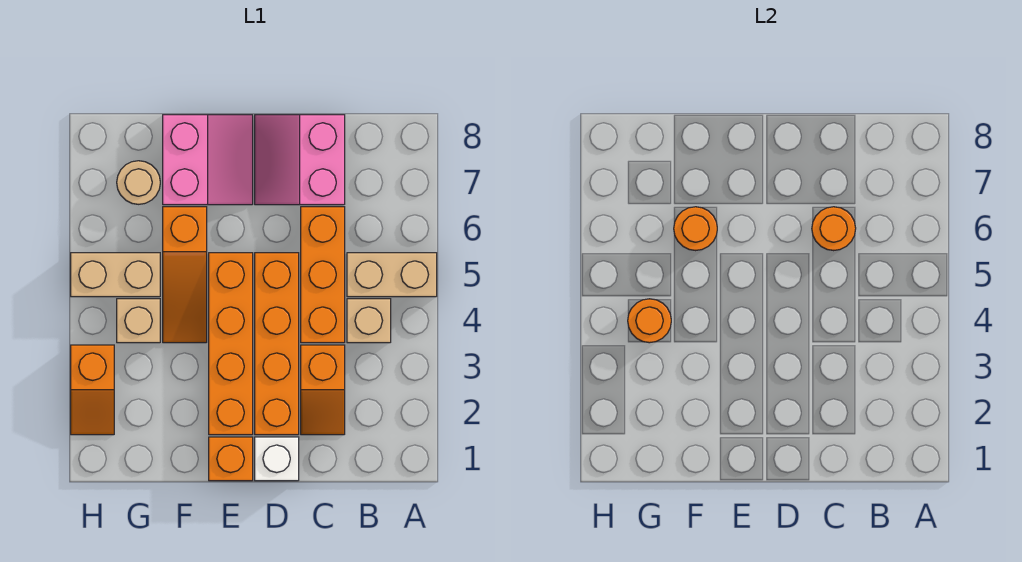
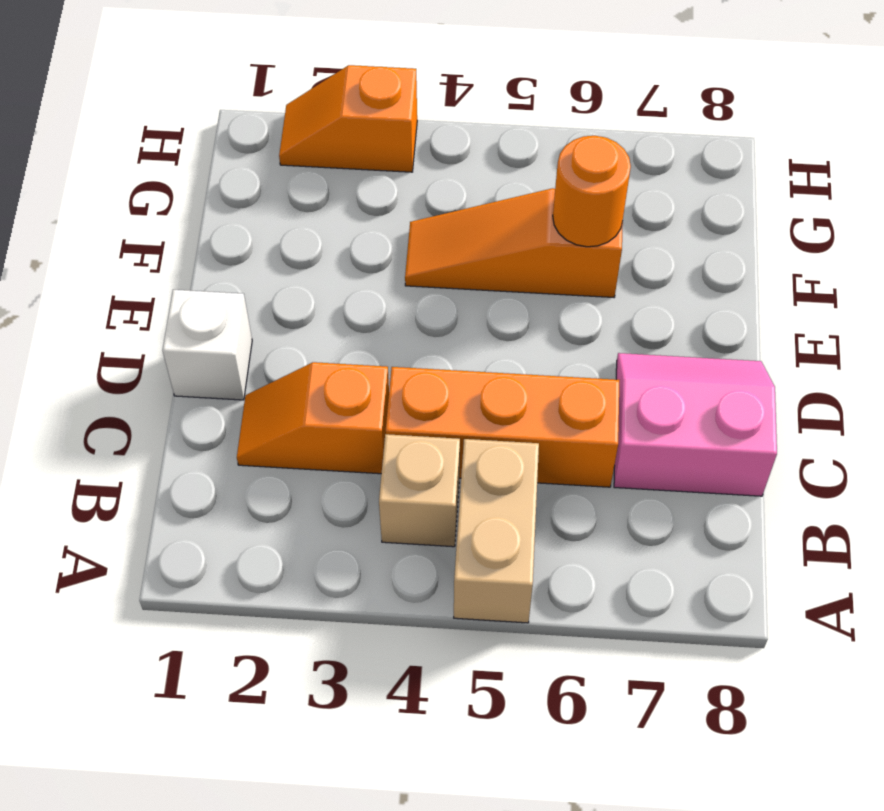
none -> orange 1x4 brick [255,253,299,435]
none -> orange 1x1 brick [209,437,253,481]
none -> orange 1x4 brick [209,253,253,435]

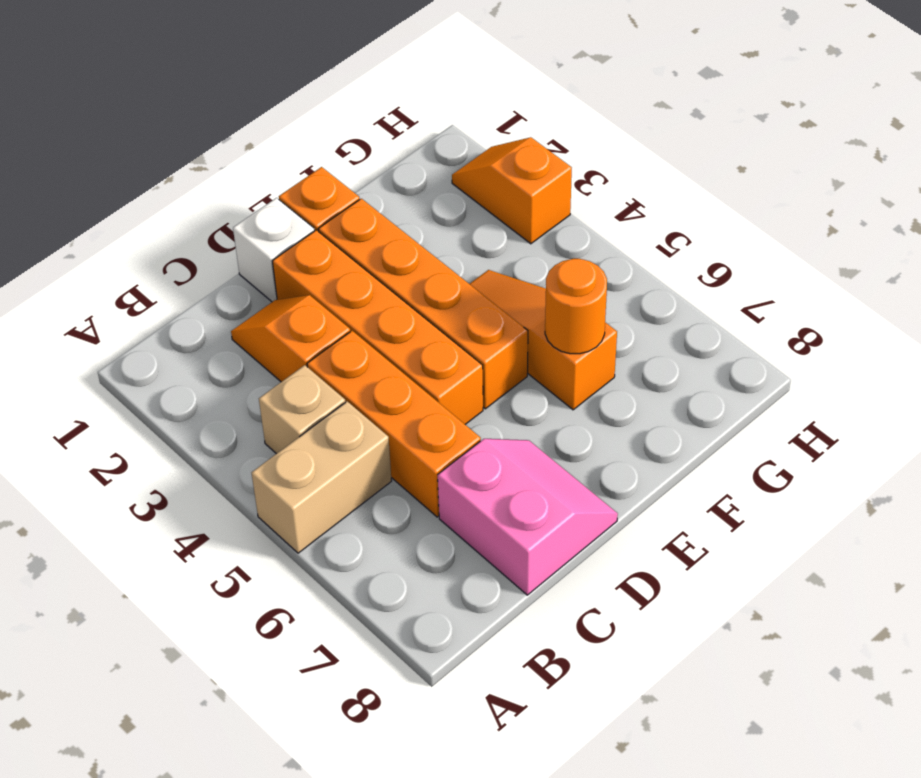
none -> pink 2x2 slope [163,115,253,205]
none -> tan 1x1 brick [117,299,160,343]
none -> tan 1x2 brick [71,253,160,297]

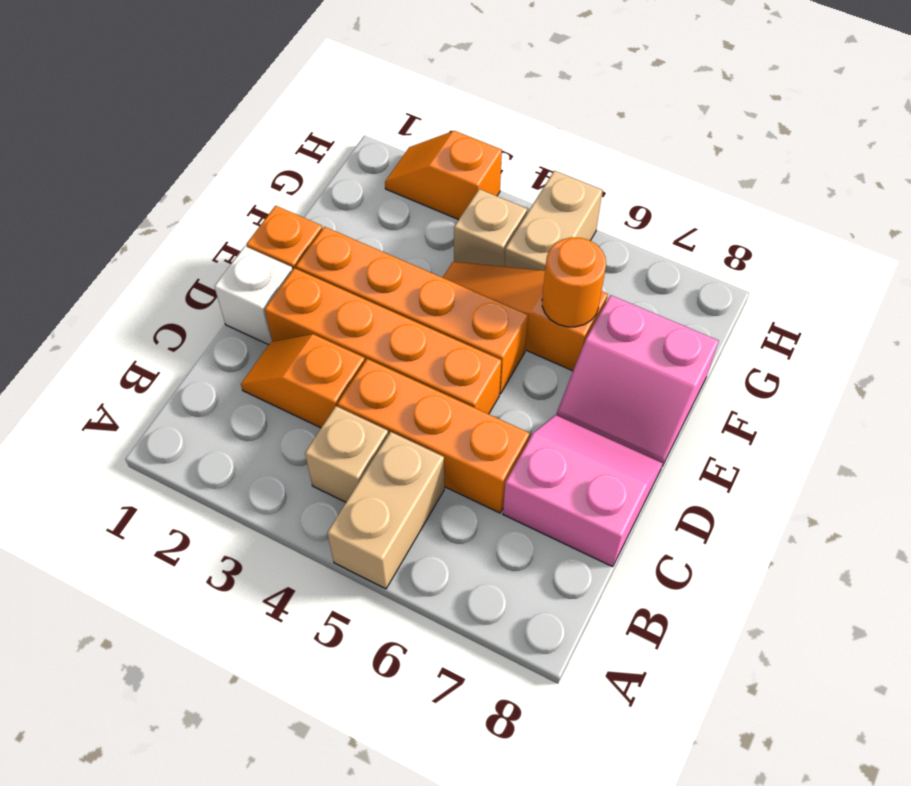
none -> tan 1x1 round brick [117,161,160,204]
none -> orange 1x1 round brick [812,207,856,251]
none -> orange 1x1 round brick [628,299,671,343]

